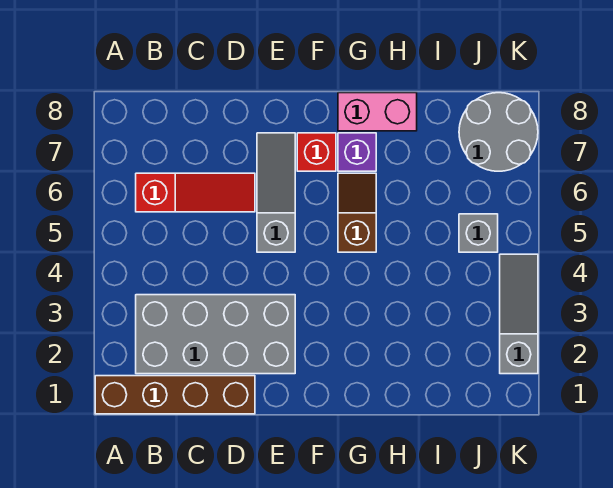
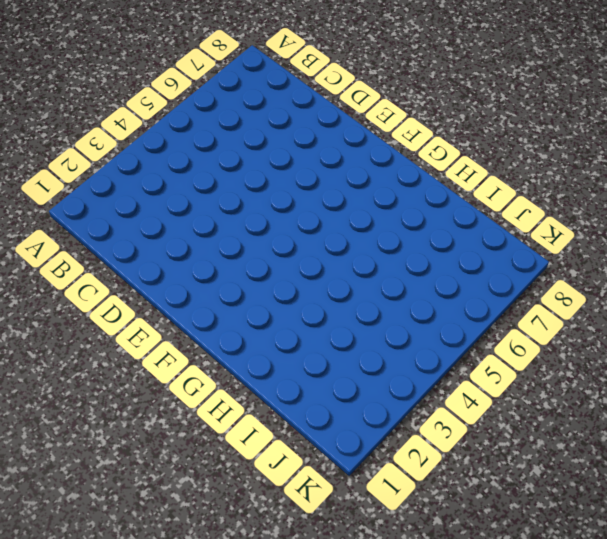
none -> brown 1x4 brick [95,376,255,414]
none -> grey 2x4 brick [136,295,295,374]

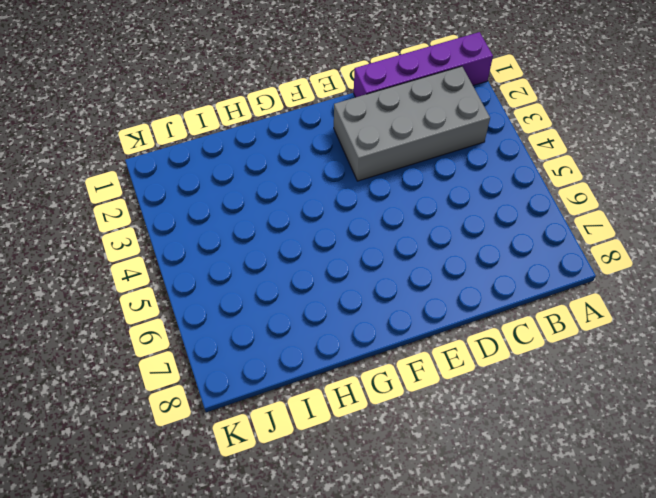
purple 1x4 brick [354,32,493,97] -> brown 1x4 brick [95,376,255,414]
none -> red 1x3 slope [136,173,255,212]
none -> grey 1x3 slope [257,133,295,252]

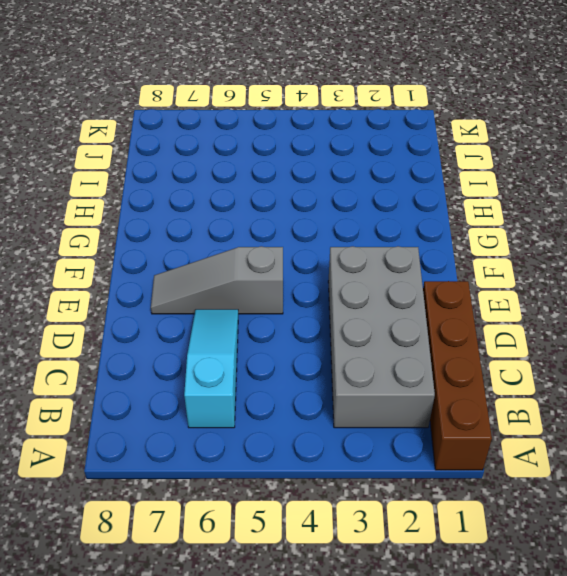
cyan 1x3 slope [184,309,238,428] -> red 1x3 slope [136,173,255,212]
none -> red 1x1 brick [297,133,336,171]
none -> brown 1x2 slope [338,173,376,252]

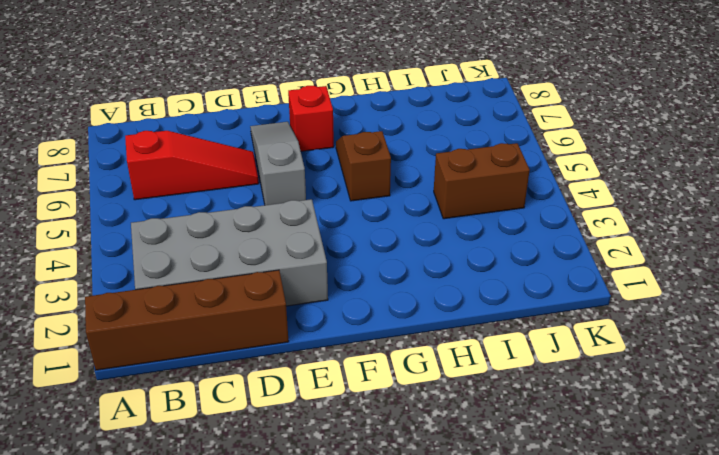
brown 1x2 brick [434,143,530,219] -> none
none -> purple 1x1 brick [338,133,376,171]
none -> pink 1x2 brick [338,93,417,131]

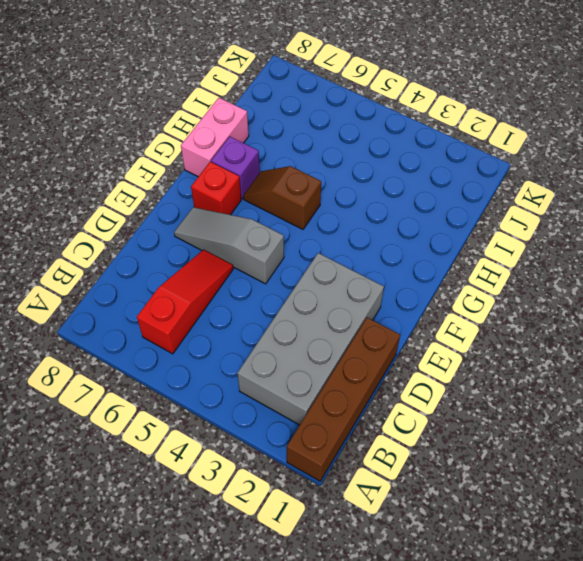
none -> grey 1x1 brick [459,214,498,252]
none -> grey 2x2 round brick [459,93,538,171]

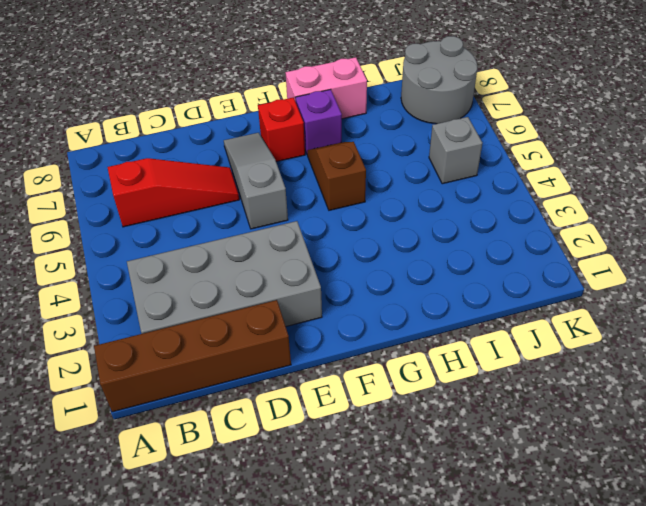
none -> grey 1x3 slope [500,254,538,374]

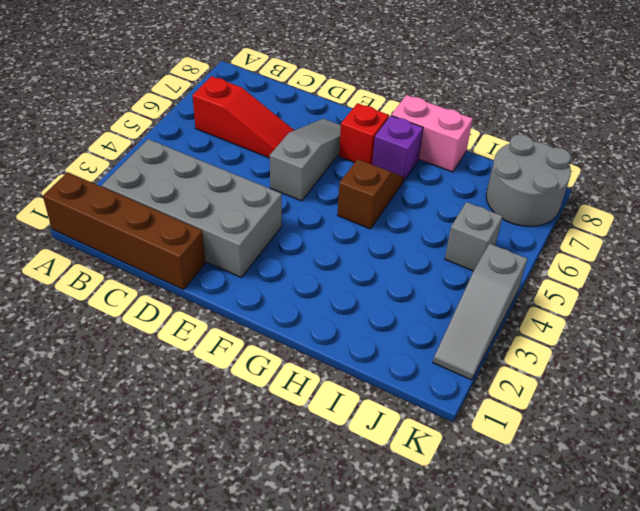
grey 1x3 slope [433,244,527,380] -> grey 1x3 slope turned to [500,254,538,374]

